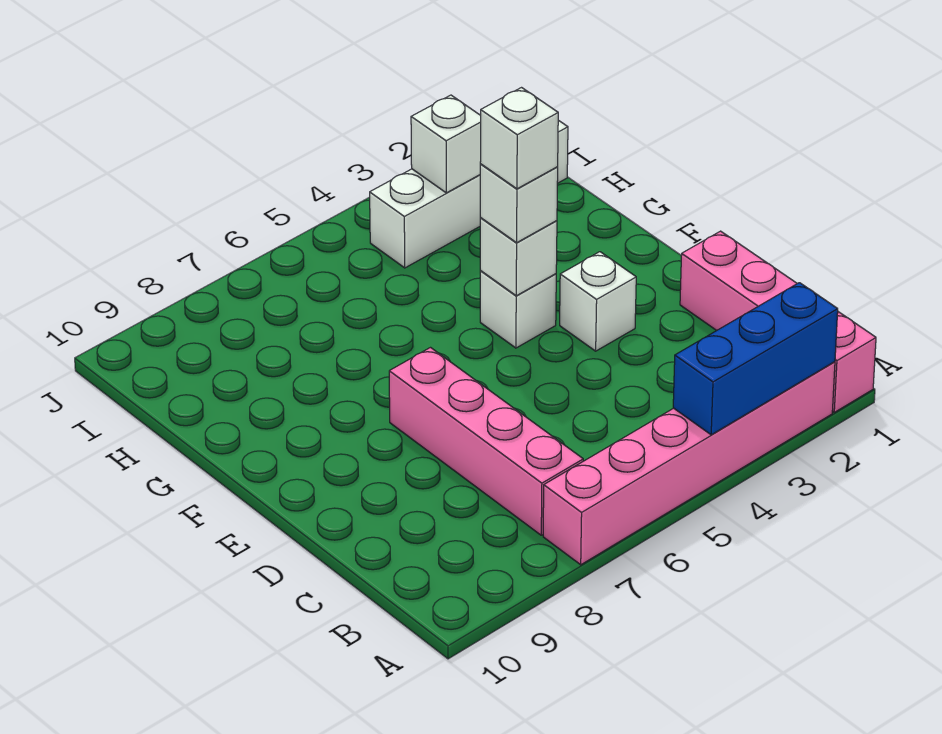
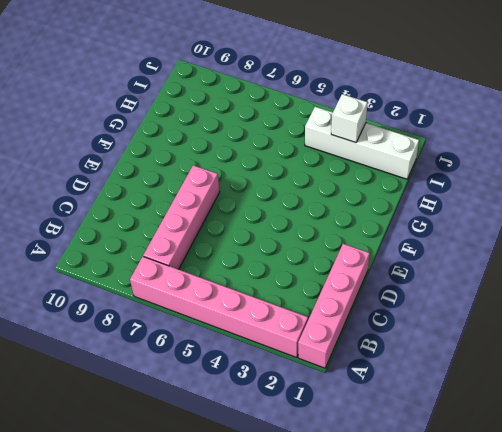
none -> white 1x1 brick [560,252,636,351]
none -> white 1x1 brick [480,271,556,348]

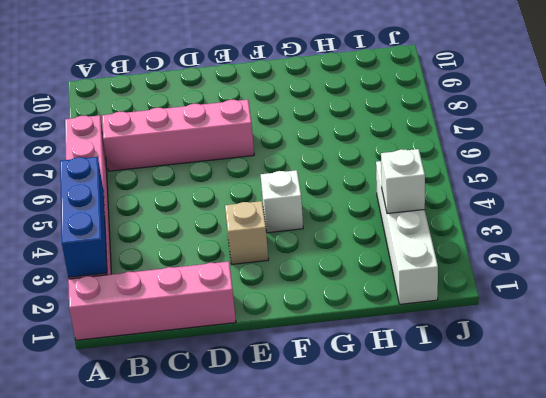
tan 1x1 brick [225,201,269,264] -> white 1x1 brick [560,252,636,351]
none -> white 1x1 brick [480,218,557,296]
none -> white 1x1 brick [480,164,558,243]

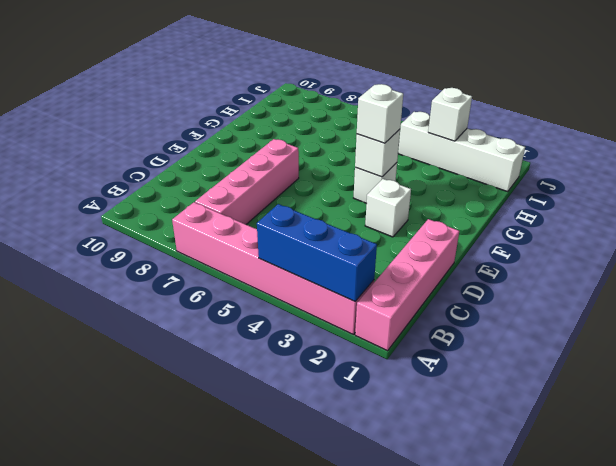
none -> white 1x1 brick [480,88,558,189]

